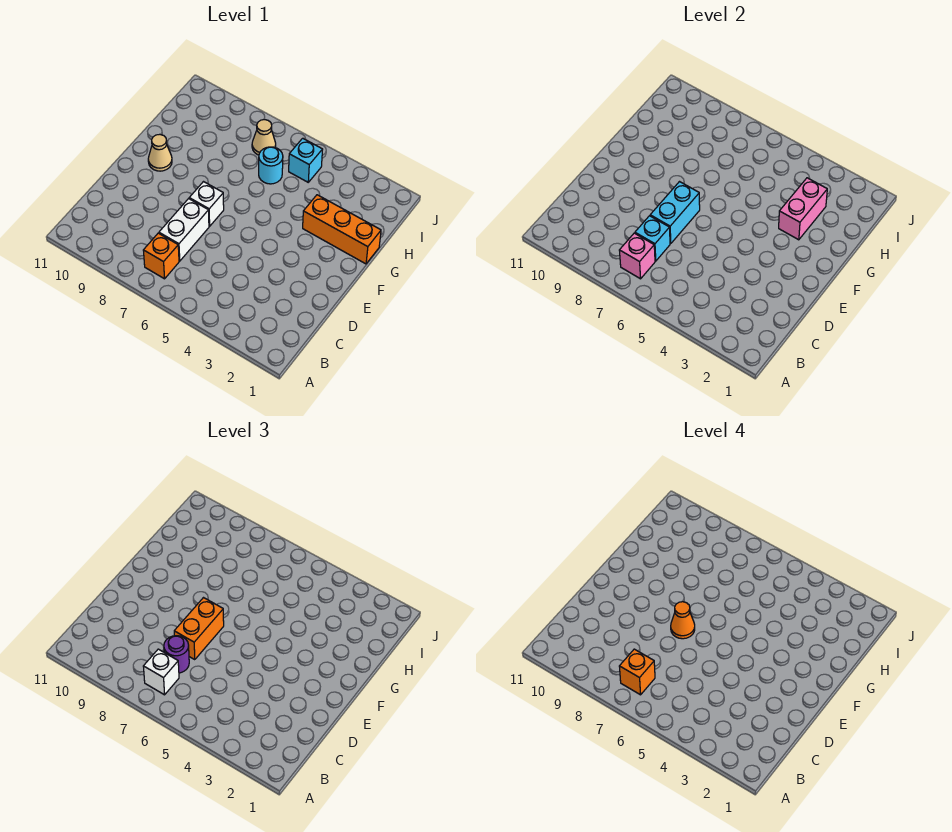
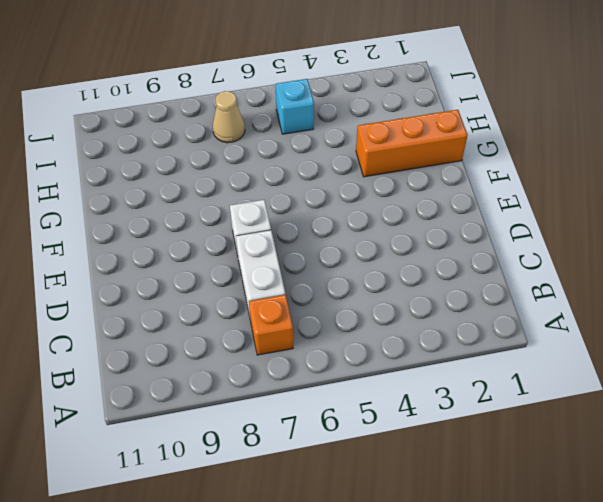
none -> tan 1x1 cone [148,134,172,171]
none -> cyan 1x1 round brick [259,147,283,184]
none -> pink 1x1 brick [619,233,655,279]

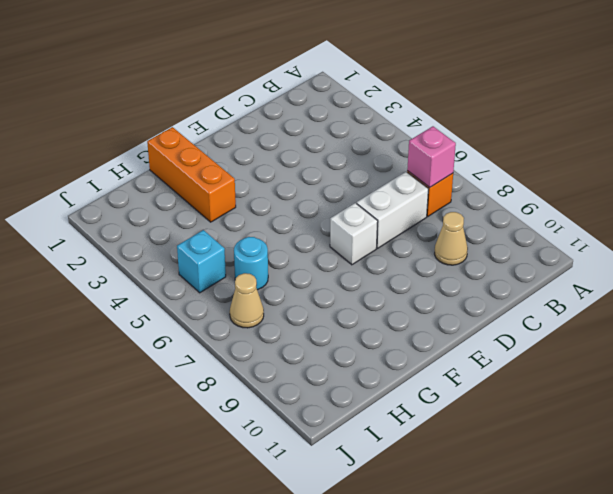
tan 1x1 cone [435,212,468,265] -> tan 1x1 cone moved to [148,134,172,171]
none -> cyan 1x1 brick [635,216,670,261]
none -> cyan 1x2 brick [650,182,700,243]
none -> pink 1x2 brick [779,178,827,240]

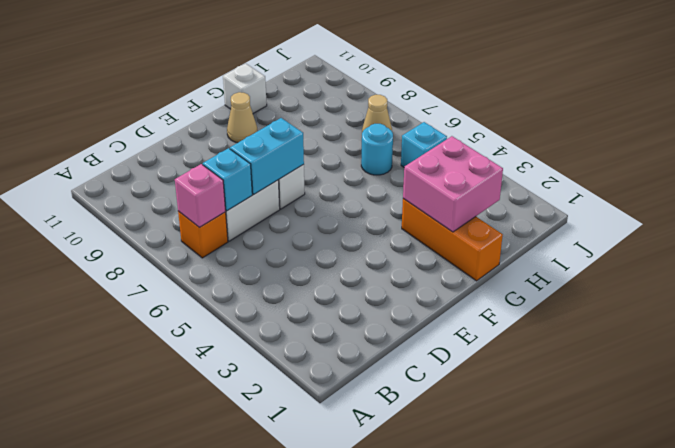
pink 2x2 brick [403,136,503,232] -> pink 1x2 brick [779,178,827,240]
white 1x1 brick [223,64,267,113] -> white 1x1 brick moved to [143,649,179,695]
none -> purple 1x1 round brick [164,636,189,673]
none -> orange 1x2 brick [174,598,224,659]
none -> orange 1x1 brick [619,649,655,695]

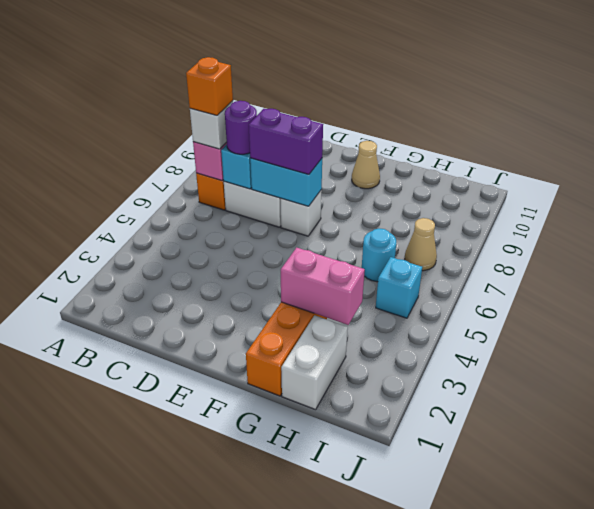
purple 1x2 brick [249,109,323,175] -> orange 1x2 brick [174,598,224,659]
white 1x2 brick [281,315,348,410] -> none
none -> orange 1x1 cone [671,602,695,639]

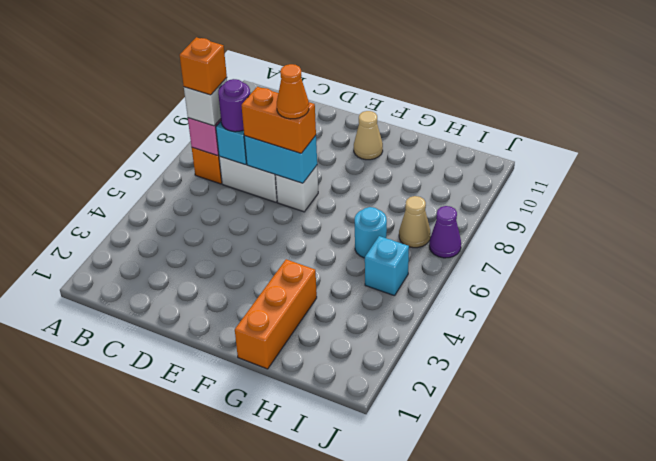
purple 1x1 cone [429,206,461,258] -> none
none -> pink 1x2 brick [779,178,827,240]

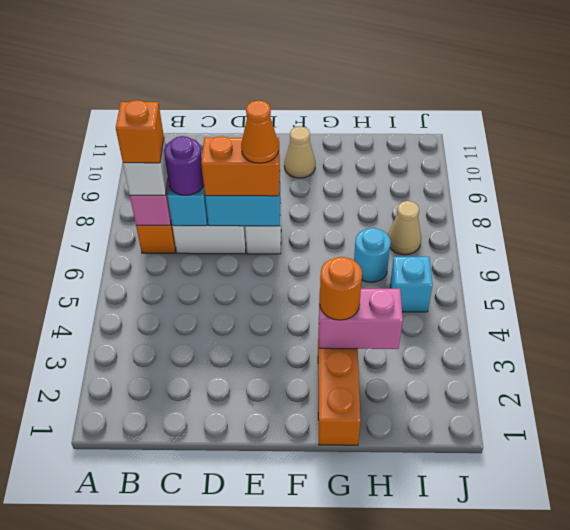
orange 1x1 round brick [320,257,362,320] -> none

